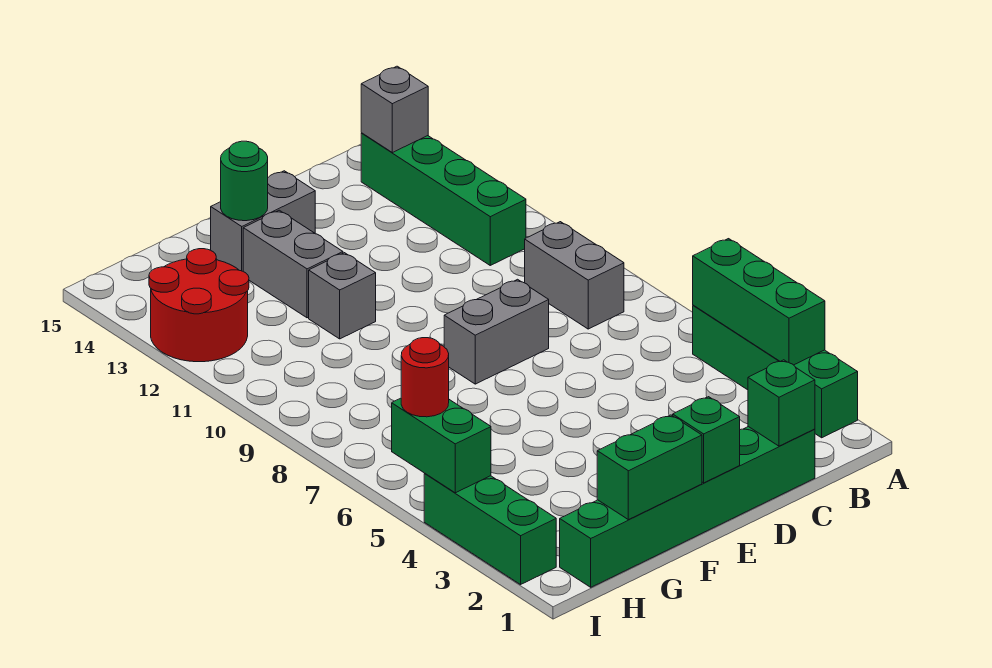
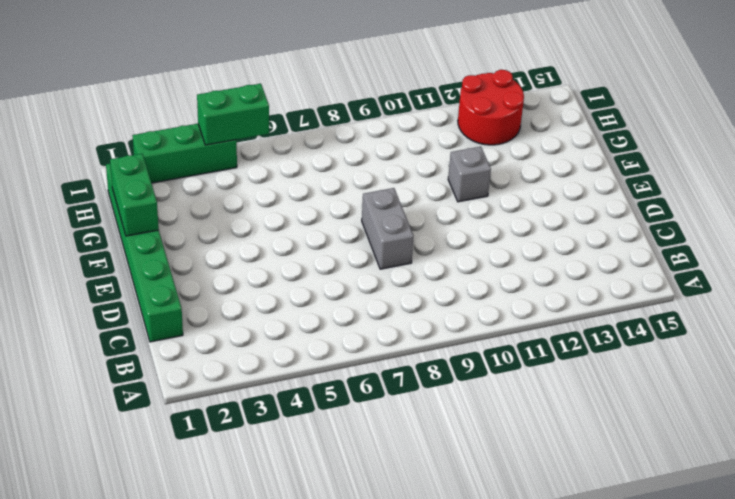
none -> green 1x4 brick [693,305,858,438]
none -> grey 1x2 brick [525,222,624,329]
none -> green 1x4 brick [361,133,526,265]

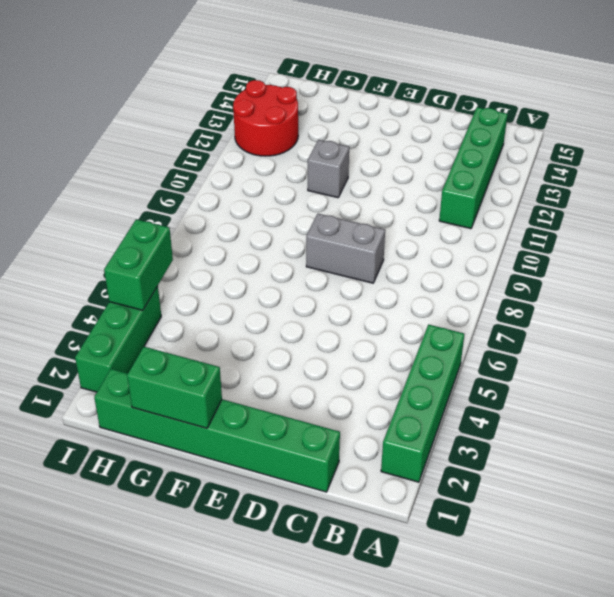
none -> grey 1x2 brick [525,222,624,329]
none -> grey 1x2 brick [211,171,315,271]
none -> grey 1x2 brick [243,210,343,318]

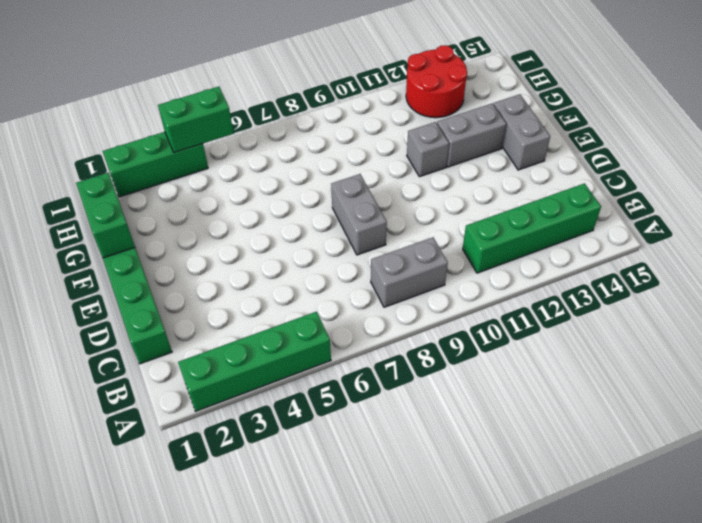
none -> green 1x3 brick [693,239,825,365]
none -> grey 1x1 brick [361,66,428,153]
none -> green 1x1 brick [748,360,815,446]

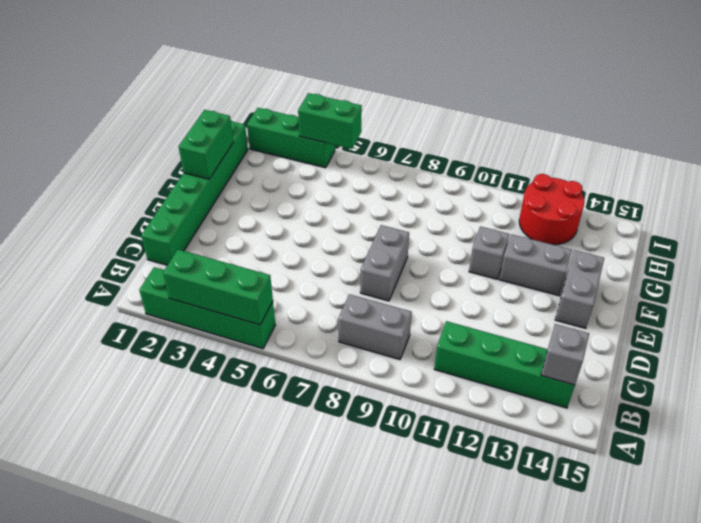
none -> green 1x1 brick [748,360,815,446]
none -> green 1x1 brick [673,397,740,483]
none -> green 1x1 round brick [221,141,268,221]

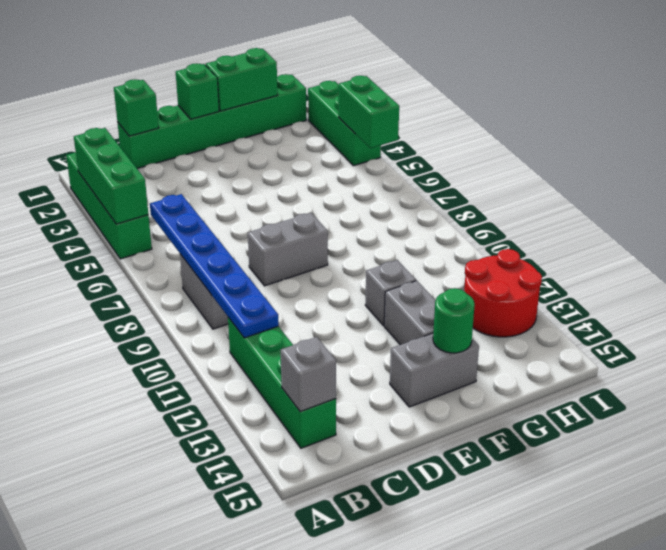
blue 1x6 plate [150,194,279,338] -> none
none -> red 1x1 round brick [401,338,449,417]

